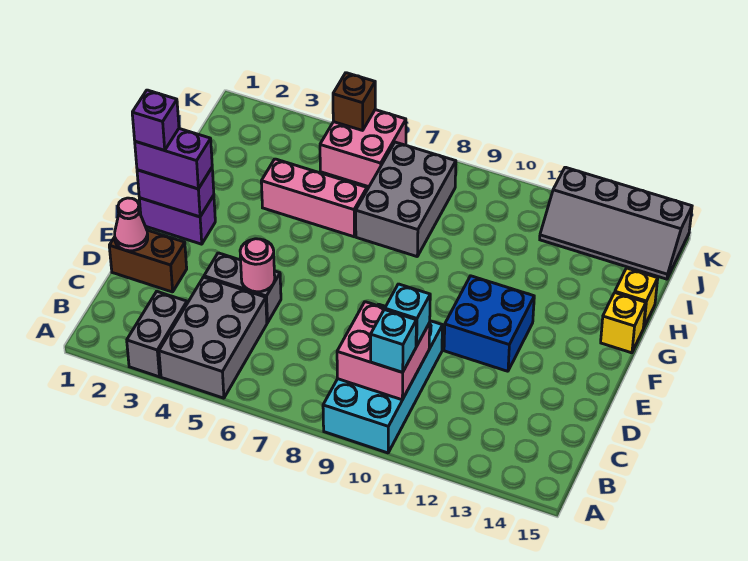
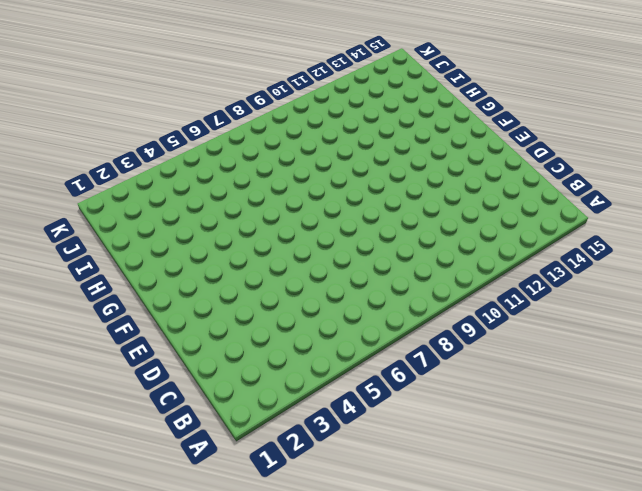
none -> grey 1x2 brick [127,292,187,377]
none -> grey 2x3 brick [159,277,267,398]
none -> cyan 2x4 brick [323,305,443,453]

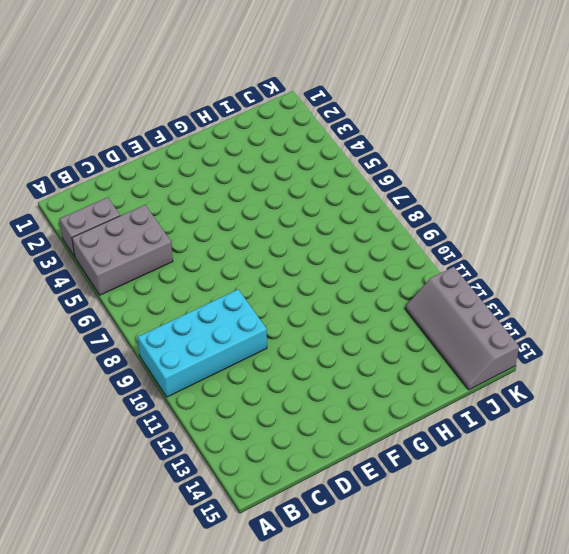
none -> brown 1x2 brick [109,230,187,292]
none -> grey 1x2 brick [204,253,281,323]
none -> blue 2x2 brick [444,276,534,371]

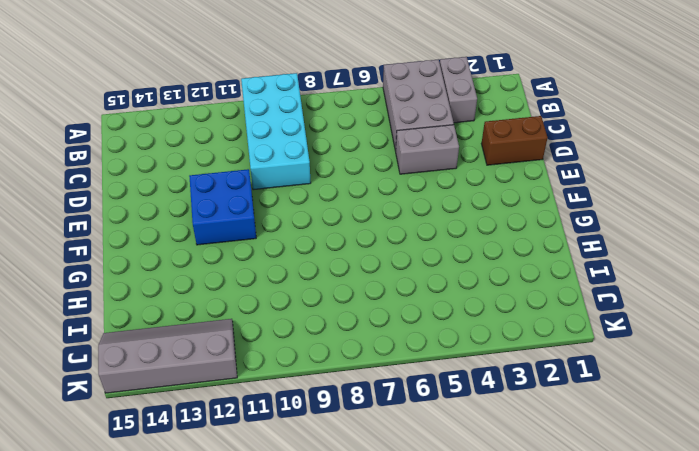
none -> purple 1x2 brick [139,195,215,244]
none -> yellow 1x1 brick [601,293,646,353]
none -> pink 1x3 brick [261,159,367,237]

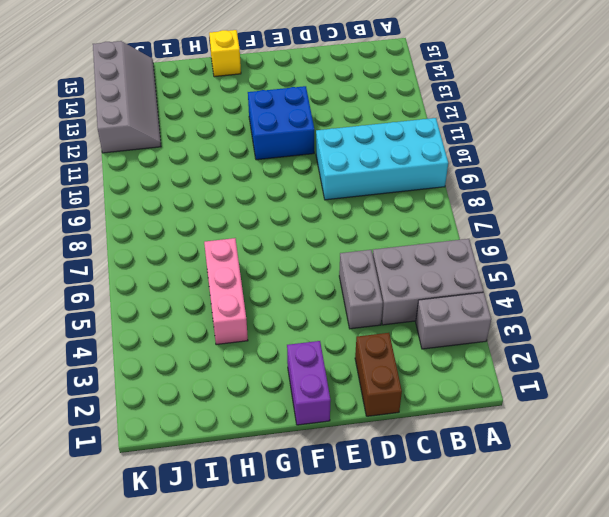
none -> grey 2x3 brick [356,142,456,256]
none -> yellow 1x1 brick [615,268,658,328]
none -> pink 2x2 brick [320,110,406,187]

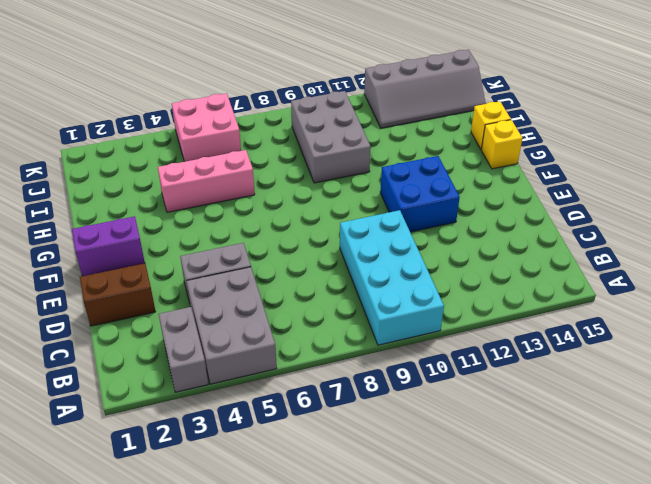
grey 2x3 brick [291,91,371,183] -> grey 2x3 brick moved to [356,142,456,256]
none -> pink 2x2 brick [337,302,430,400]
none -> pink 1x1 cone [115,198,148,251]
none -> pink 1x1 round brick [240,239,275,292]

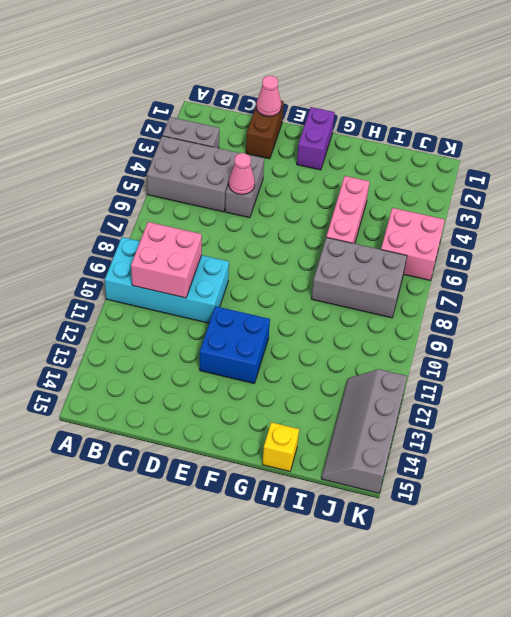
pink 1x1 cone [229,153,255,195] -> pink 1x1 round brick [240,239,275,292]
none -> yellow 1x1 brick [601,293,646,353]
none -> purple 1x2 brick [137,168,214,217]
none -> brown 1x1 brick [333,73,375,130]

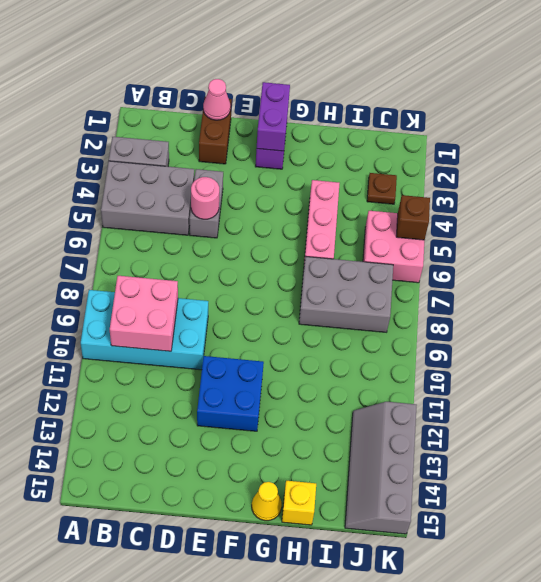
yellow 1x1 cone [252,482,282,521] -> yellow 1x1 brick [601,293,646,353]
brown 1x1 plate [367,173,397,204] -> none
none -> cyan 1x1 brick [371,310,416,372]
none -> cyan 1x1 brick [385,284,430,346]
none -> purple 1x2 brick [135,129,212,189]

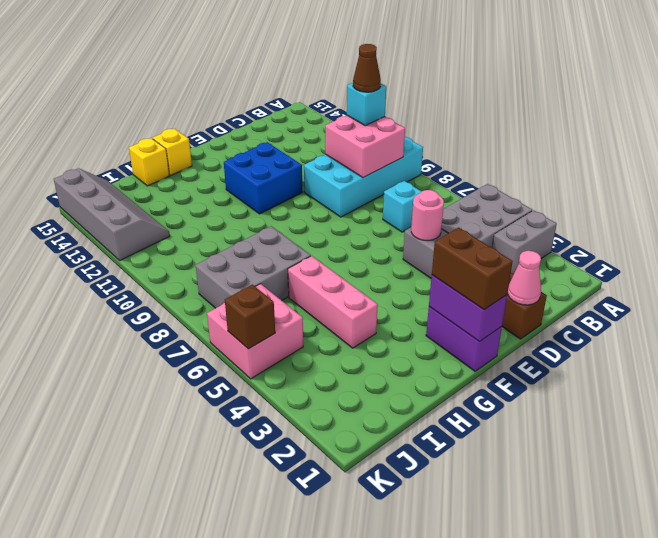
brown 1x1 cone [353,44,381,92] -> none
cyan 1x1 brick [383,181,422,232] -> cyan 1x1 brick moved to [385,284,430,346]
brown 1x2 brick [432,228,513,310] -> purple 1x2 brick [135,129,212,189]
none -> purple 1x1 brick [132,90,179,150]

